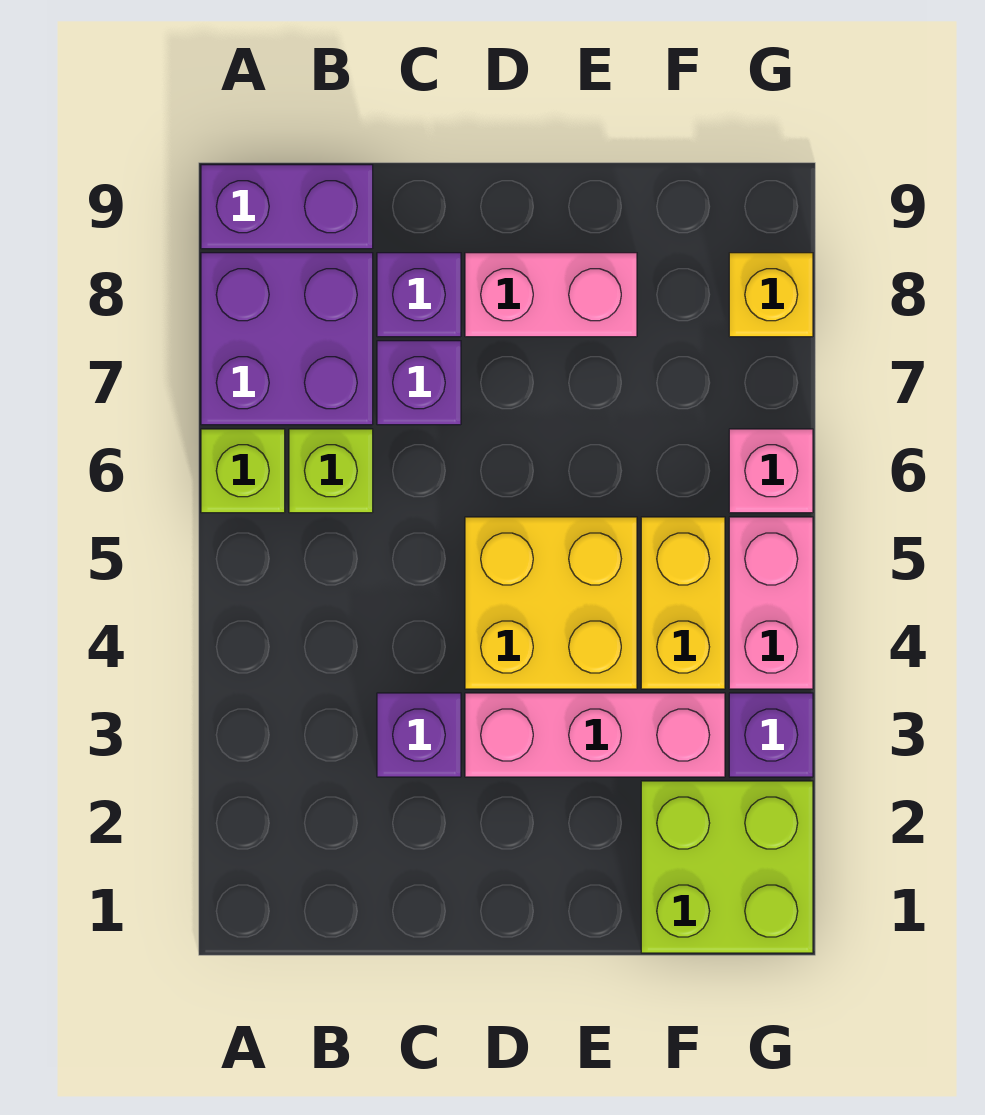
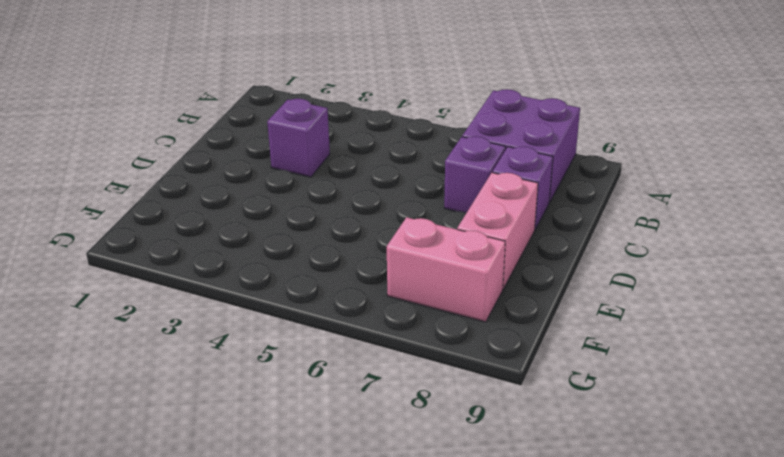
pink 1x2 brick [387,217,505,322] -> pink 1x2 brick moved to [729,517,813,689]
none -> lime 1x1 brick [201,429,285,513]
none -> purple 1x2 brick [201,165,373,249]
none -> lime 1x1 brick [289,429,373,513]

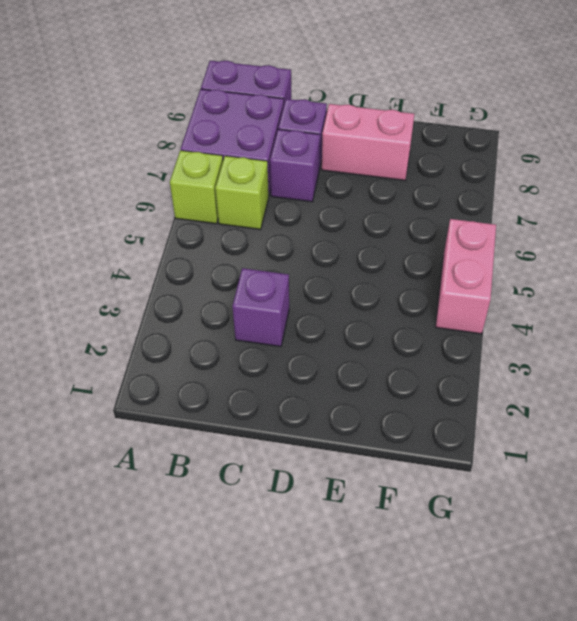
none -> pink 1x3 brick [465,693,725,777]
none -> yellow 2x2 brick [465,517,637,689]
none -> lime 2x2 brick [641,781,813,953]

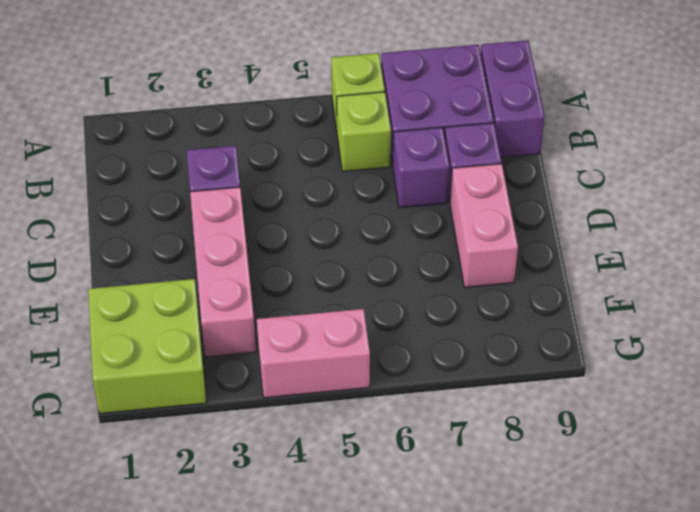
none -> yellow 2x2 brick [465,517,637,689]
none -> yellow 1x2 brick [641,517,725,689]
none -> purple 1x1 brick [729,693,813,777]

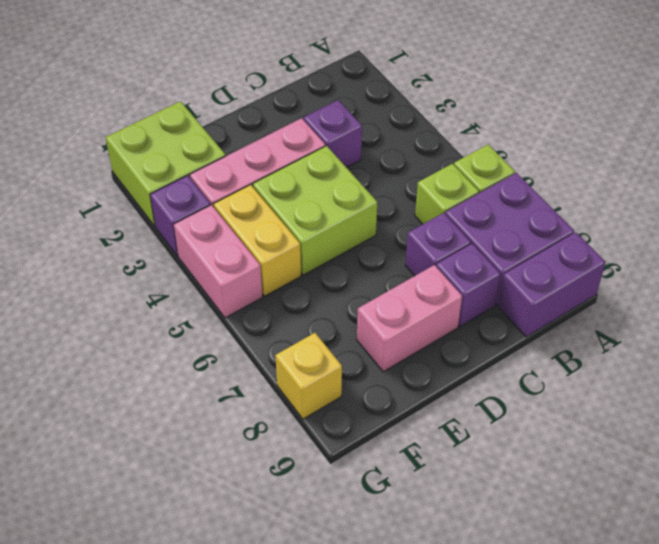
lime 2x2 brick [253,146,377,275] -> yellow 2x2 brick [465,517,637,689]
none -> pink 1x1 brick [729,429,813,513]

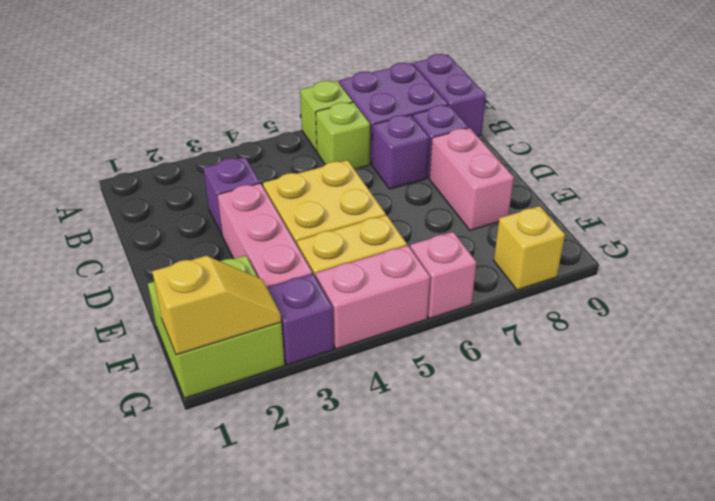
yellow 1x2 slope [152,256,281,355] -> none

